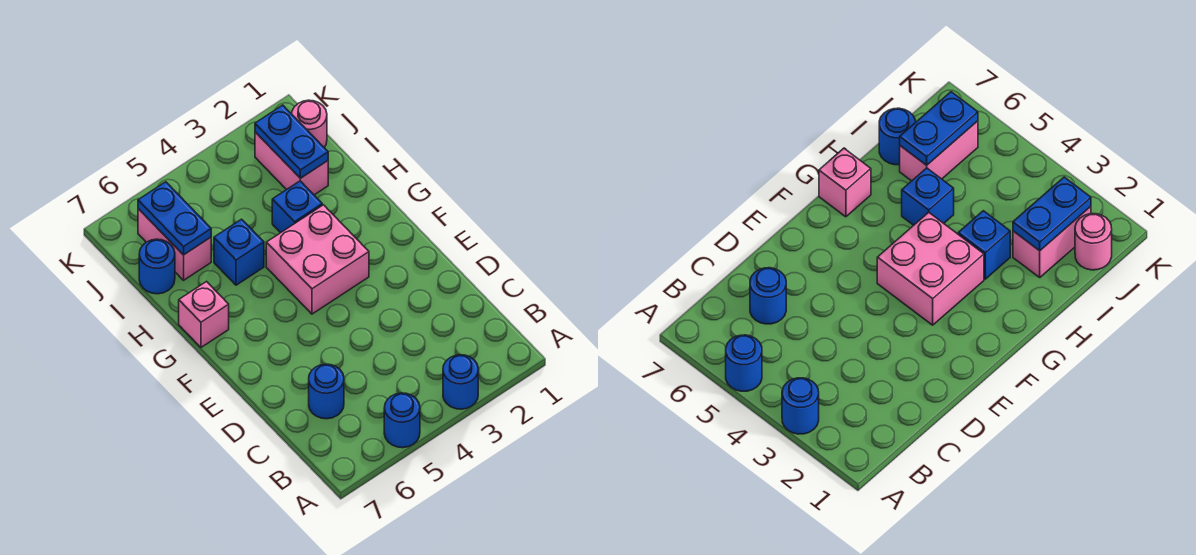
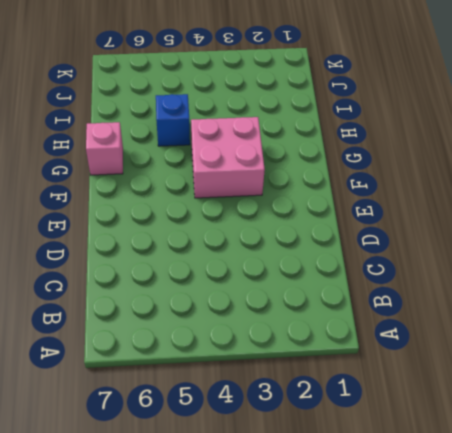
none -> blue 1x1 round brick [443,355,478,409]
none -> blue 1x1 round brick [384,393,420,448]
none -> blue 1x1 round brick [309,364,344,419]

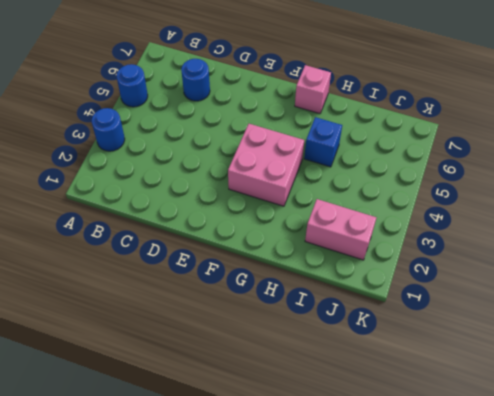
none -> blue 1x1 brick [272,181,322,233]
none -> pink 1x2 brick [138,209,211,280]
none -> blue 1x1 round brick [139,239,175,294]

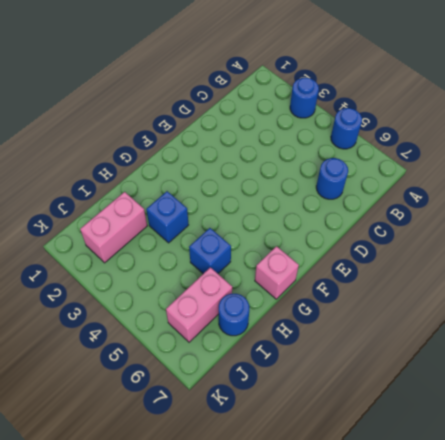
none -> pink 2x2 brick [266,205,369,314]
none -> pink 1x1 round brick [292,100,327,148]
none -> blue 1x2 plate [255,105,328,178]

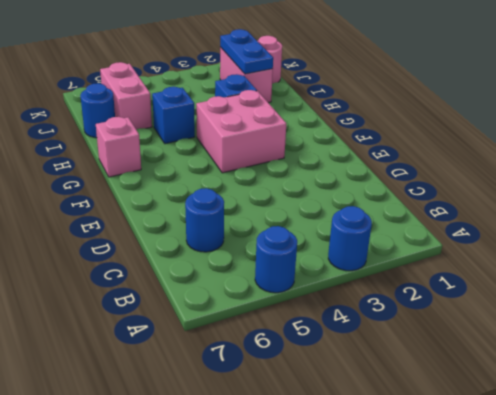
none -> blue 1x2 plate [138,182,211,255]

